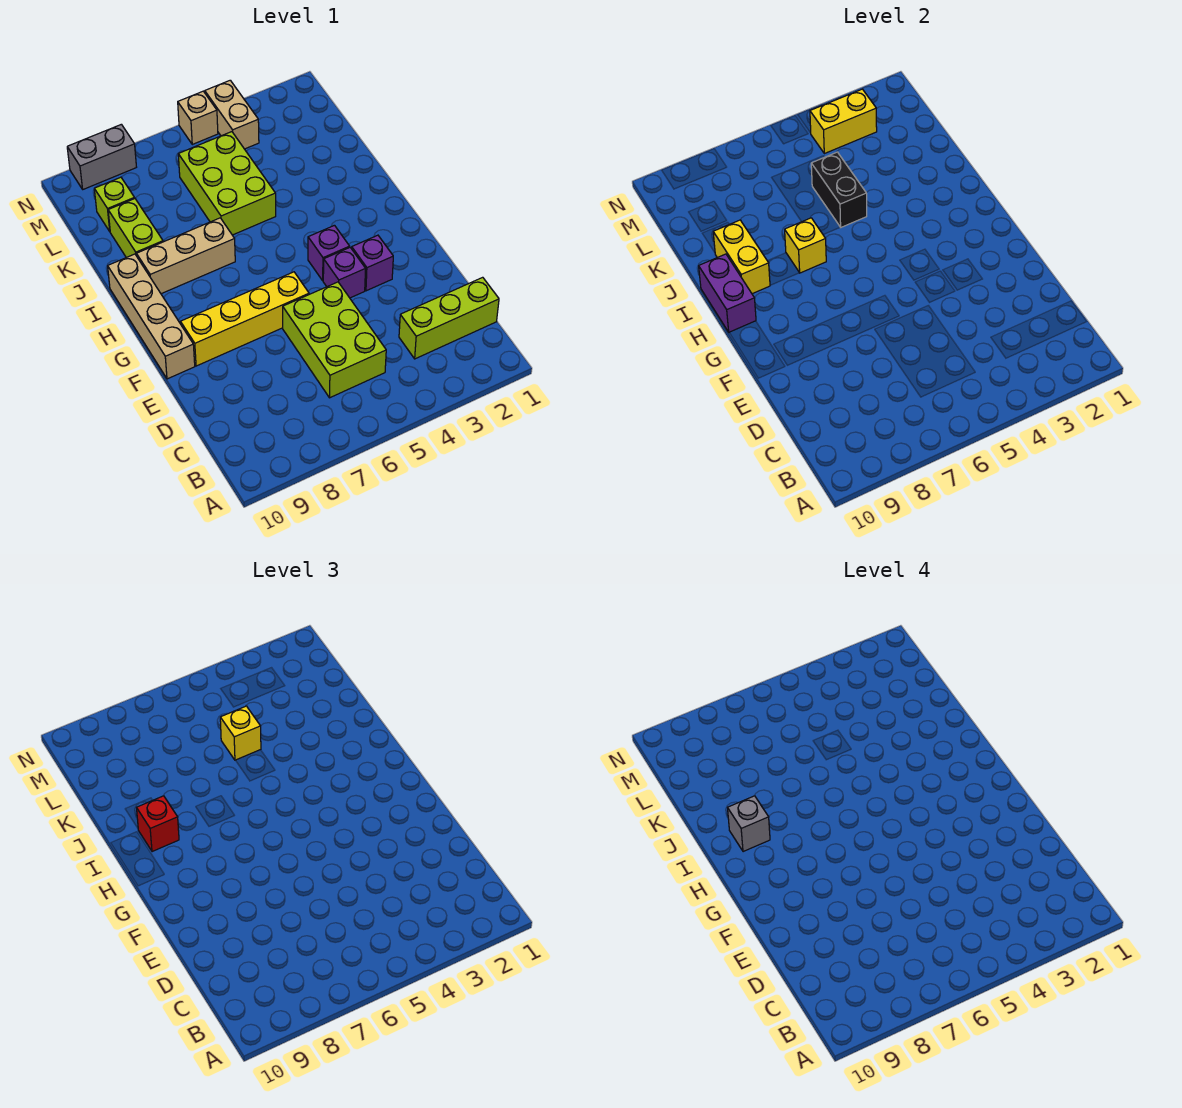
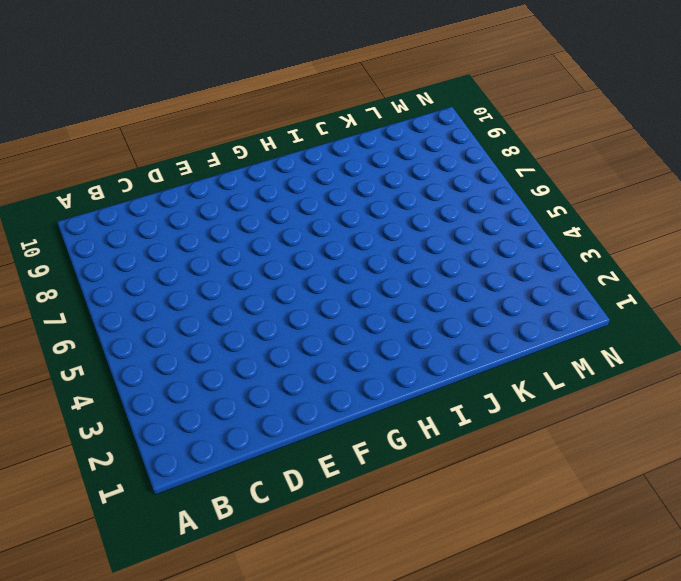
none -> lime 1x3 brick [399,277,499,359]
none -> lime 2x3 brick [283,282,386,398]
none -> purple 1x1 brick [352,235,393,291]

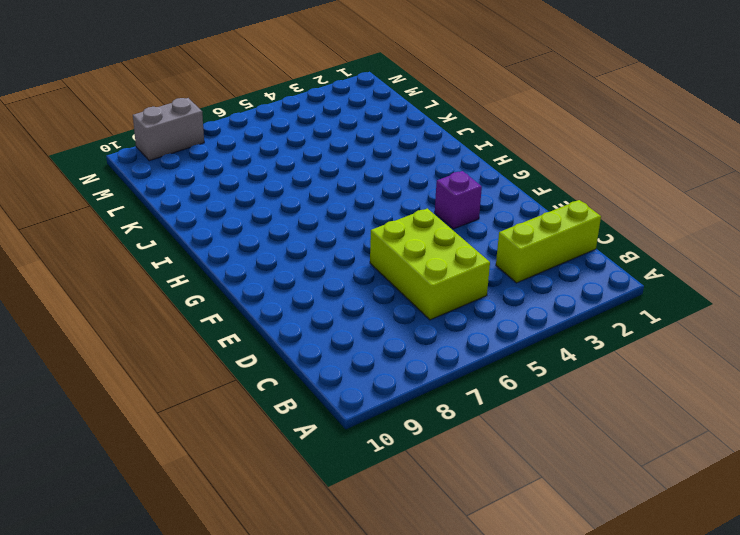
none -> purple 1x1 brick [323,248,366,298]
none -> yellow 1x4 brick [181,272,309,366]
none -> tan 1x4 brick [108,254,195,379]

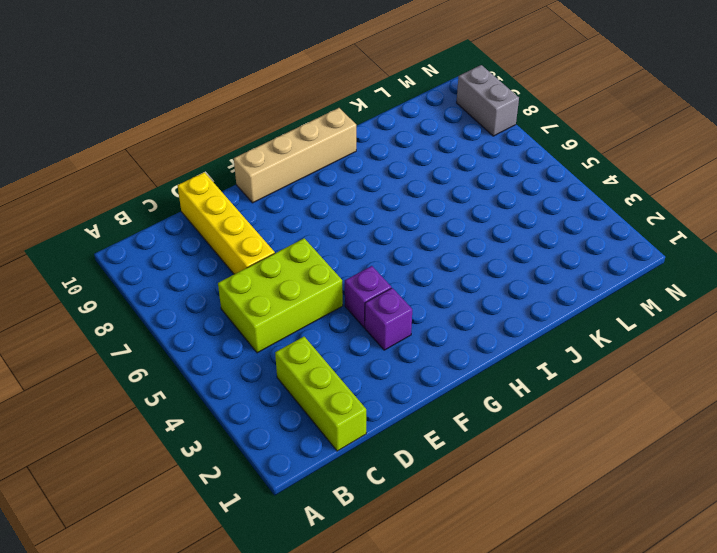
yellow 1x4 brick [177,172,275,274] -> yellow 1x4 brick moved to [181,272,309,366]
none -> purple 1x1 brick [308,225,350,281]
none -> tan 1x3 brick [137,218,235,294]
none -> lime 2x3 brick [178,132,276,235]

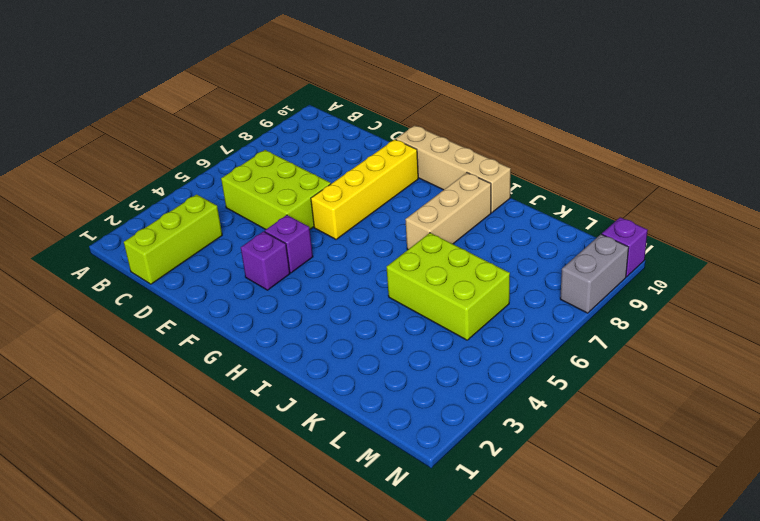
purple 1x1 brick [602,217,648,277] -> purple 1x1 brick moved to [308,225,350,281]
none -> lime 1x2 brick [108,199,163,258]
none -> lime 1x1 brick [94,177,135,231]
none -> tan 1x2 brick [205,80,259,149]

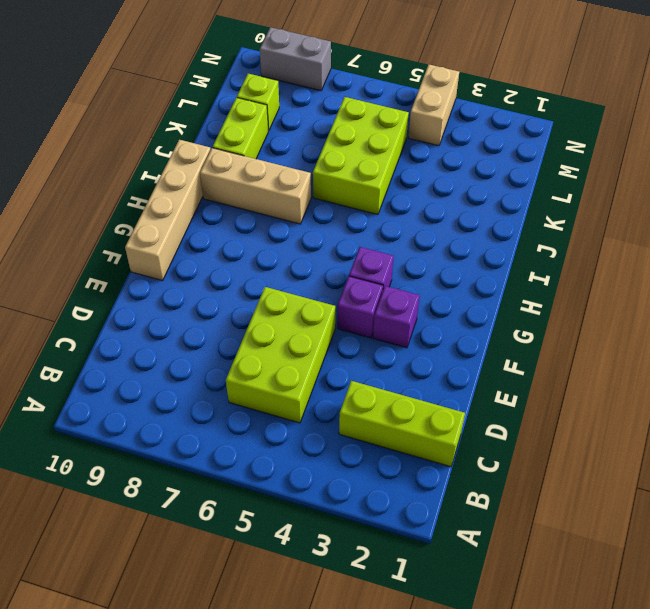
none -> yellow 1x4 brick [181,272,309,366]
none -> tan 1x1 brick [178,91,218,144]
none -> purple 1x2 brick [699,254,756,332]

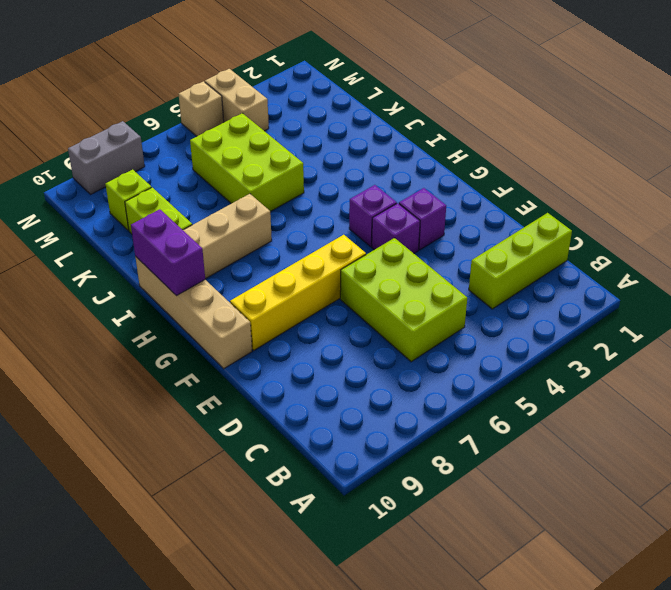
none -> yellow 1x1 brick [785,218,826,273]
none -> yellow 1x2 brick [713,220,770,294]
none -> black 1x2 brick [811,152,867,227]

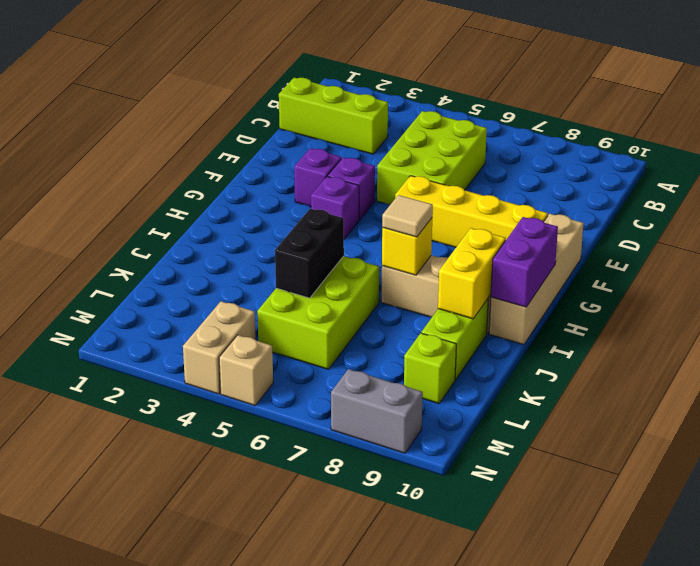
tan 1x1 tile [382,195,433,237] -> none
none -> yellow 1x2 brick [810,89,877,154]
none -> red 1x1 brick [137,796,179,852]
none -> yellow 1x1 brick [220,706,261,760]

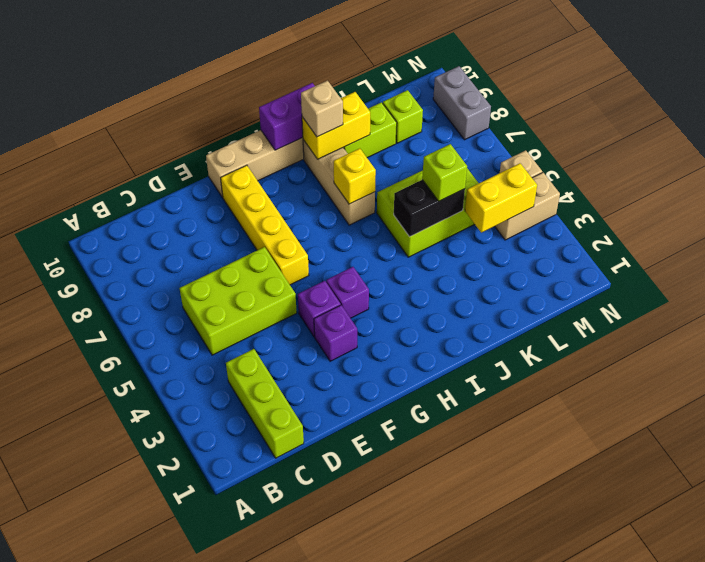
tan 1x1 brick [301,81,343,137] -> red 1x1 brick [137,796,179,852]
lime 1x1 brick [422,144,467,201] -> yellow 1x1 brick [220,706,261,760]
yellow 1x2 brick [465,163,537,233] -> yellow 1x2 brick turned to [810,89,877,154]
none -> grey 1x1 brick [728,796,770,852]

